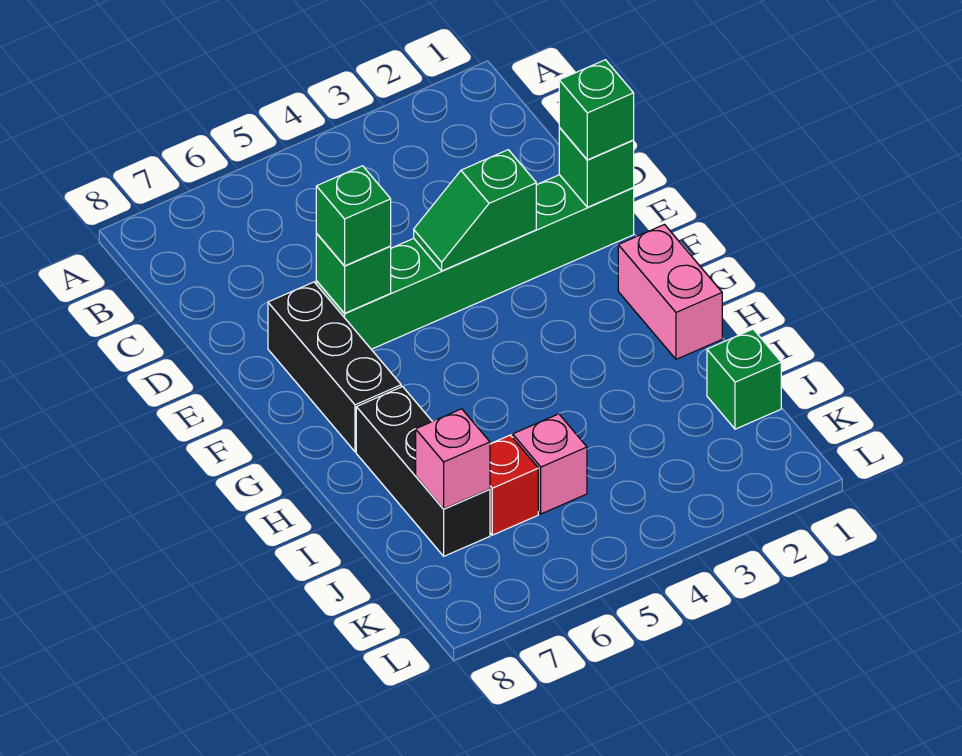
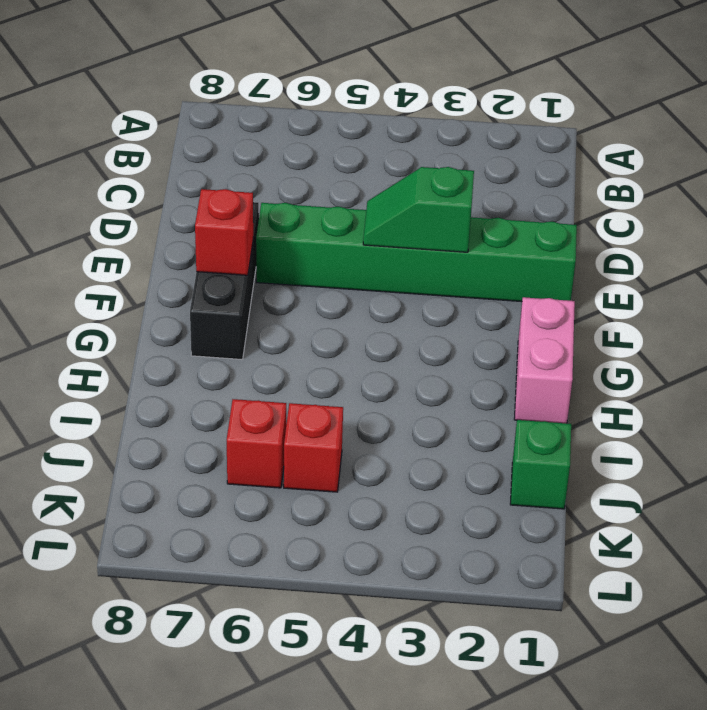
red 1x1 brick [195,189,253,275] -> none
red 1x1 brick [284,403,343,492] -> pink 1x1 brick [513,414,587,514]
none -> black 1x3 brick [356,387,490,556]
none -> green 1x1 brick [559,128,634,207]
none -> green 1x1 brick [316,234,391,313]

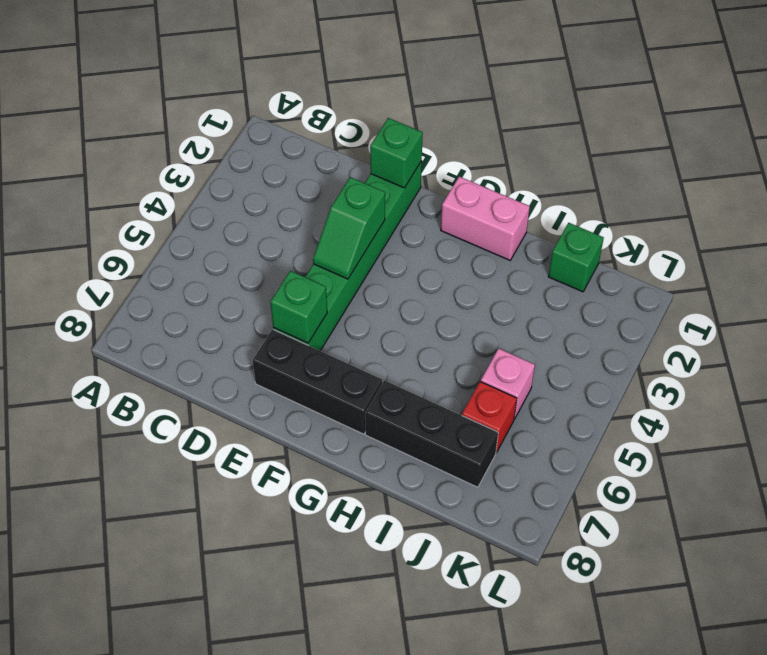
none -> pink 1x1 brick [416,409,490,509]
none -> green 1x1 brick [559,60,634,160]
none -> green 1x1 brick [316,166,391,266]

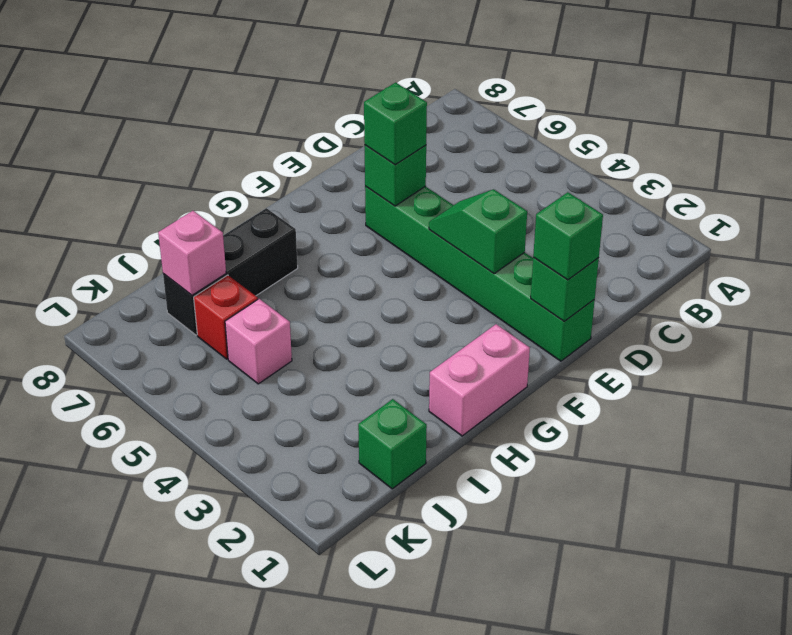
none -> black 1x3 brick [268,282,401,452]

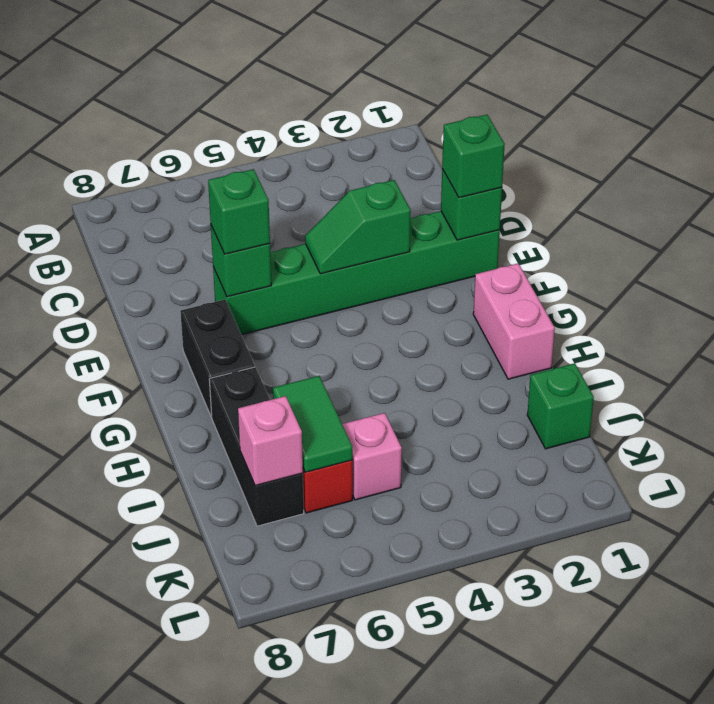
black 1x2 brick [180,300,255,417] -> black 1x3 brick [268,282,401,452]
green 1x2 tile [273,376,352,472] -> none

